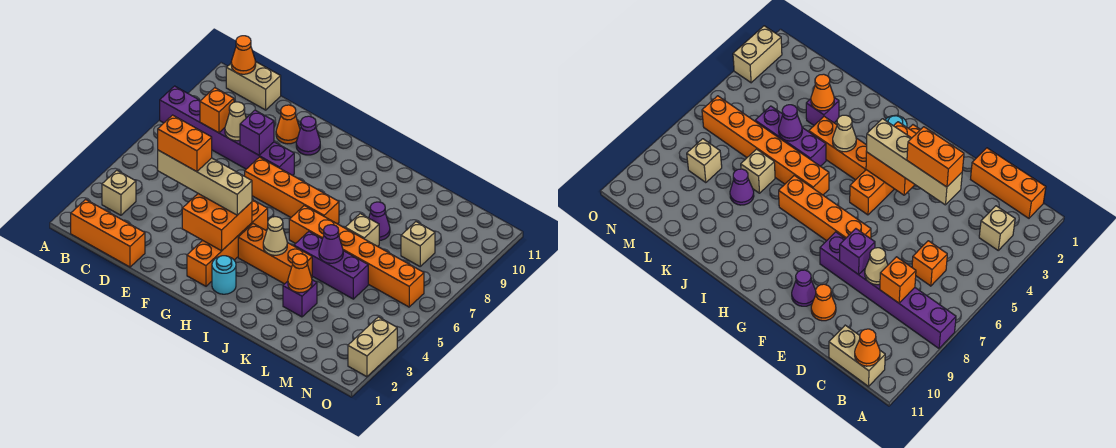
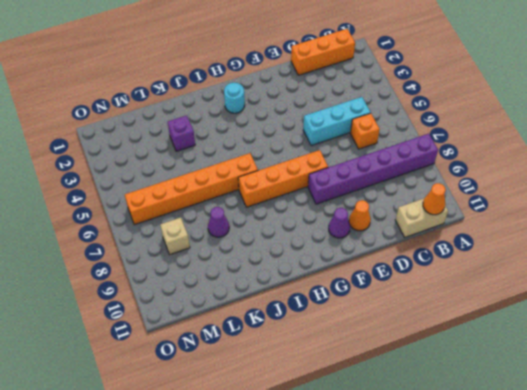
cyan 1x3 brick [303,97,371,146] -> none
none -> tan 1x1 brick [102,170,136,215]
none -> orange 1x4 brick [187,200,268,286]
none -> orange 1x3 brick [238,224,312,284]

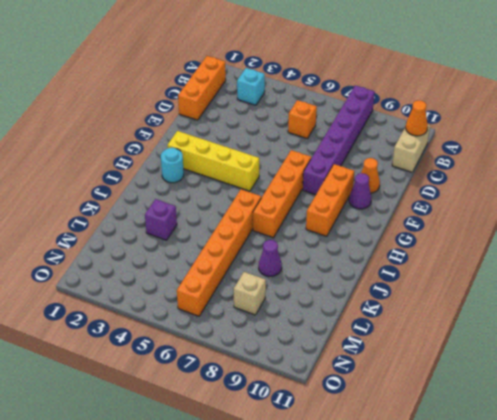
cyan 1x1 brick [237,68,265,105] -> tan 1x1 brick [102,170,136,215]
orange 1x3 brick [306,164,354,236] -> orange 1x3 brick moved to [238,224,312,284]
yellow 1x4 brick [167,131,259,191] -> orange 1x4 brick [187,200,268,286]
none -> purple 1x3 brick [294,232,368,299]
none -> tan 1x1 brick [345,214,379,246]
none -> tan 1x2 brick [348,317,397,377]

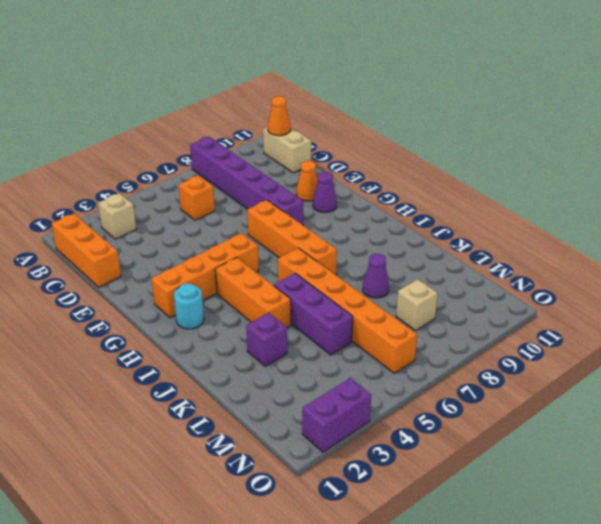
purple 1x2 brick [302,378,371,452] -> tan 1x2 brick [348,317,397,377]
none -> tan 1x1 brick [345,214,379,246]
none -> orange 1x1 brick [200,88,234,133]
none -> tan 1x1 cone [225,102,246,141]

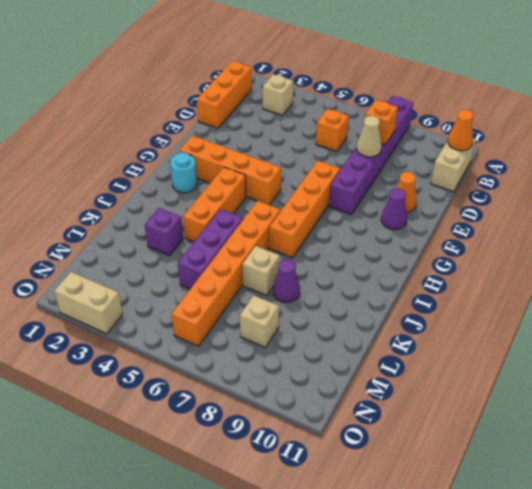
none -> purple 1x1 brick [240,110,274,155]
none -> orange 2x2 brick [182,194,252,251]
none -> tan 1x1 cone [263,217,287,255]

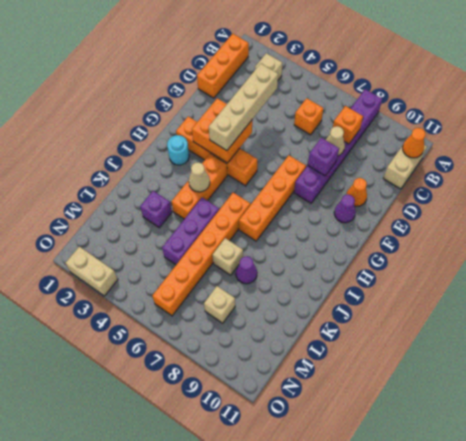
none -> orange 1x1 cone [288,254,312,293]
none -> purple 1x1 cone [319,225,343,263]
none -> orange 1x2 brick [158,115,212,172]

